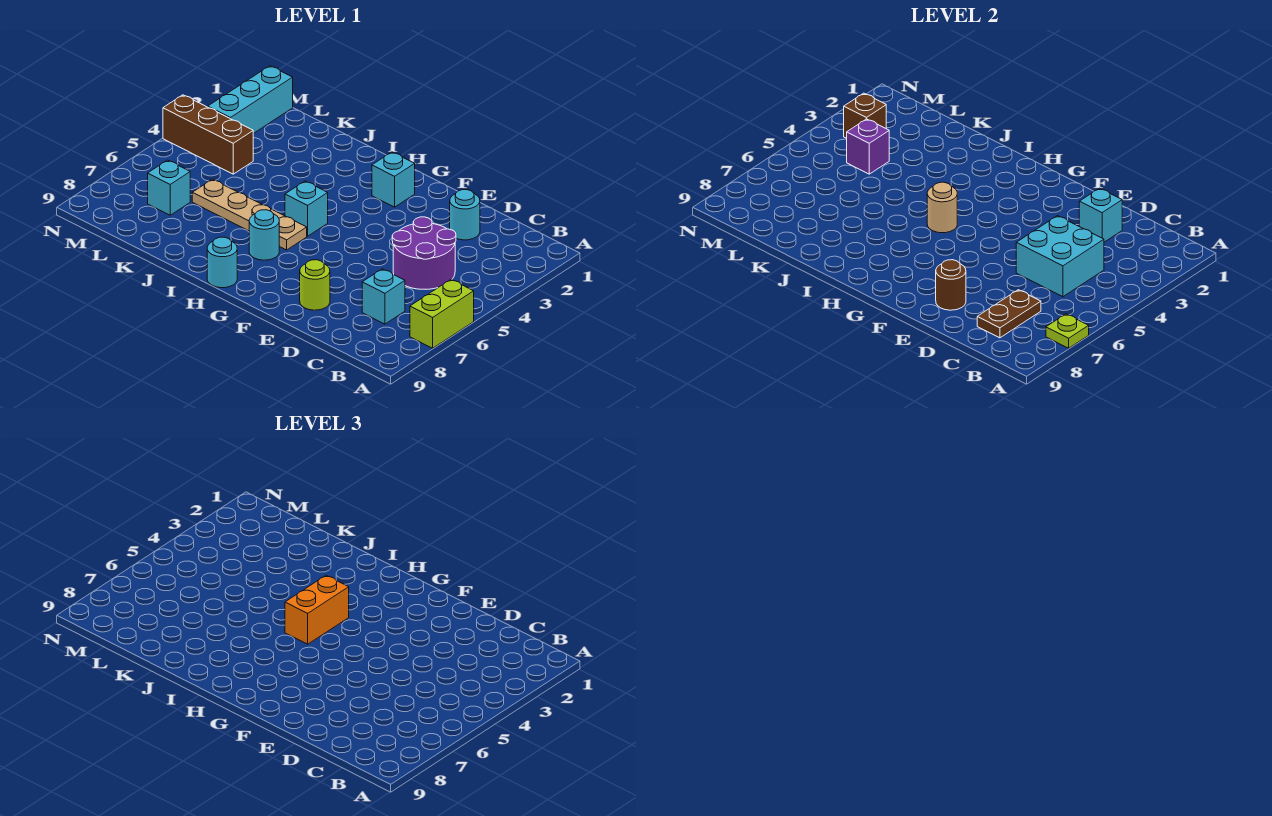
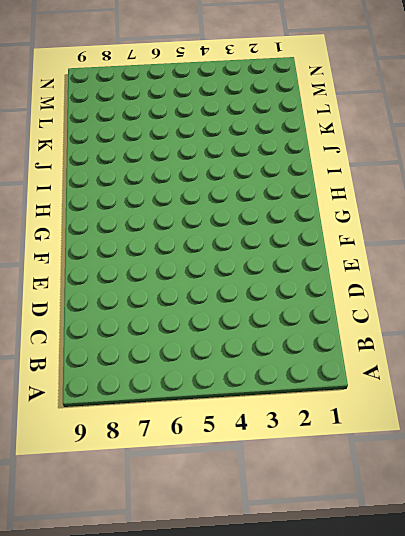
none -> lime 1x2 brick [410,280,474,348]
none -> purple 2x2 round brick [392,217,456,289]
none -> cyan 1x1 brick [362,269,405,324]

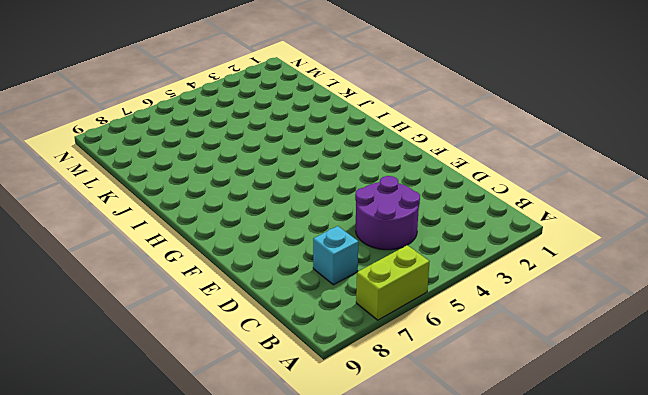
none -> cyan 1x1 round brick [450,190,480,240]
none -> lime 1x1 round brick [300,260,330,310]
none -> cyan 1x1 brick [372,152,415,207]

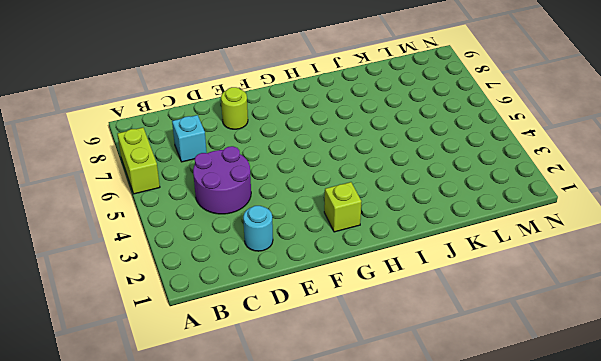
lime 1x1 brick [324,182,362,232] -> cyan 1x1 brick [372,152,415,207]
none -> cyan 1x1 brick [285,181,328,236]
none -> tan 1x4 plate [192,179,307,250]
none -> cyan 1x1 round brick [249,210,279,260]

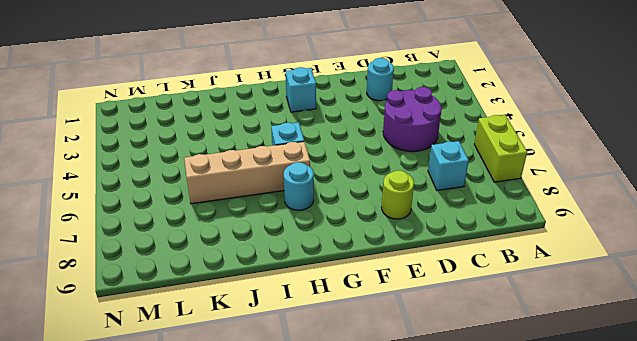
tan 1x4 brick [184,141,310,204] -> tan 1x4 plate [192,179,307,250]
none -> cyan 1x1 round brick [207,237,237,288]
none -> brown 1x3 brick [163,95,253,174]
none -> cyan 1x1 brick [148,160,190,215]

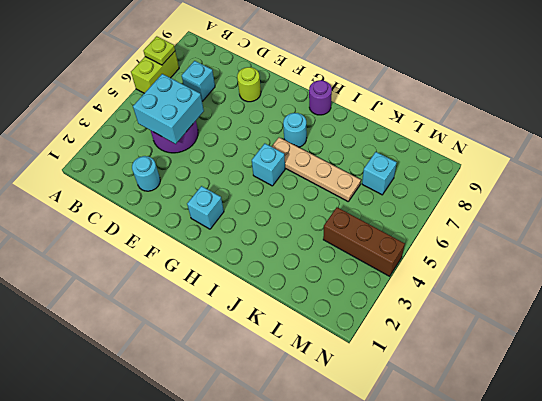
purple 1x1 round brick [309,80,332,115] -> cyan 1x1 round brick [207,237,237,288]
none -> cyan 1x3 brick [208,66,293,134]
none -> brown 1x2 plate [977,290,1041,338]
none -> cyan 1x1 brick [1079,188,1122,242]

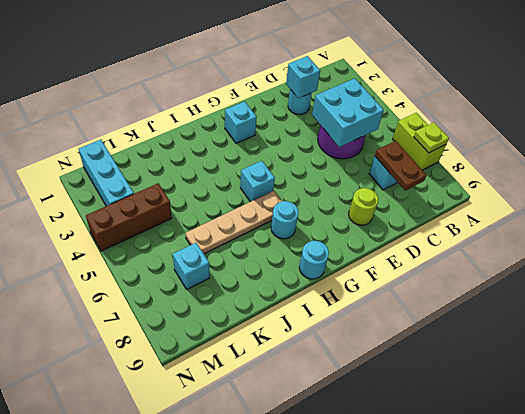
none -> brown 1x1 round brick [936,260,966,310]
none -> tan 1x1 round brick [927,182,957,233]
none -> purple 1x1 brick [847,119,889,174]

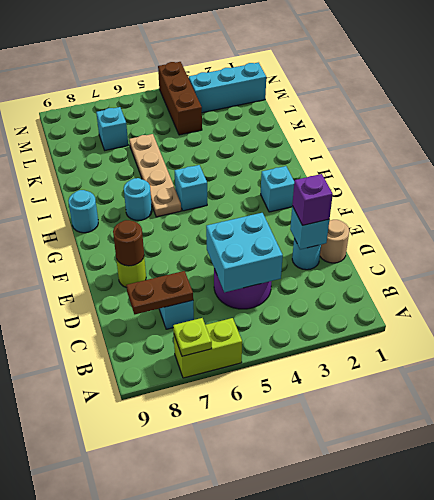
tan 1x1 round brick [320,220,349,263] -> tan 1x1 round brick moved to [927,182,957,233]
purple 1x1 brick [292,174,333,225] -> purple 1x1 brick moved to [847,119,889,174]
none -> brown 1x1 brick [844,93,886,138]
none -> orange 1x2 brick [285,575,349,644]

